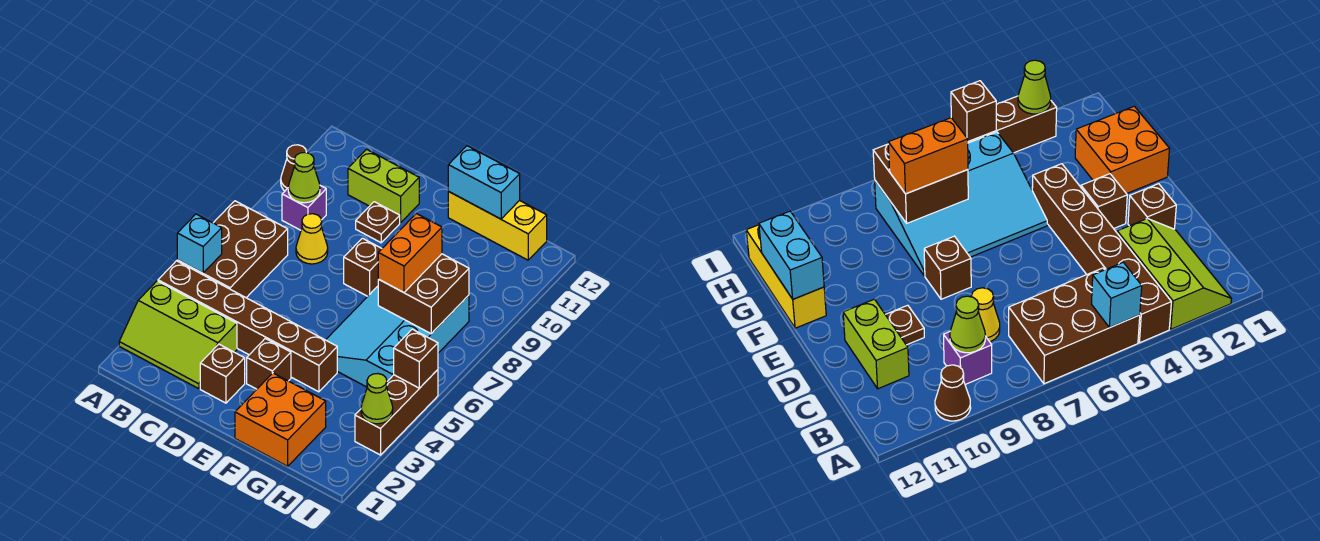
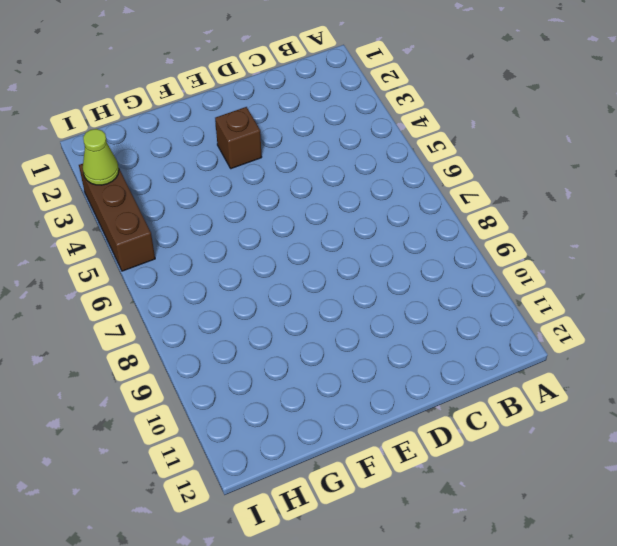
none -> lime 2x3 slope [119,281,237,389]
none -> brown 1x6 brick [158,261,337,392]
none -> brown 2x3 brick [177,201,288,298]

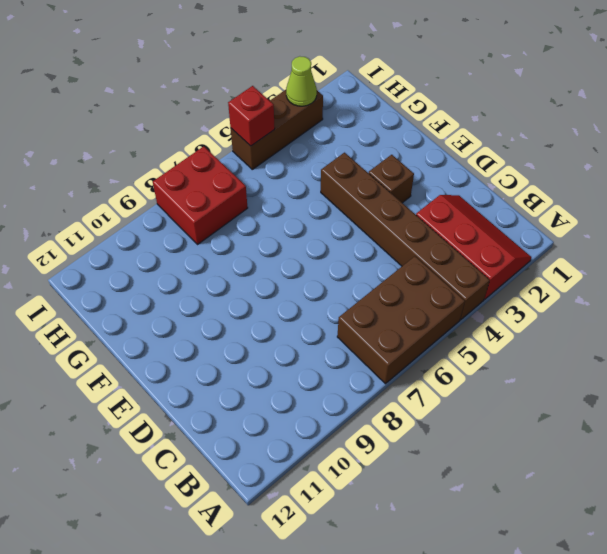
red 2x3 slope [416,195,531,299] -> lime 2x3 slope [119,281,237,389]
red 2x2 brick [153,146,248,244] -> cyan 3x4 slope [326,286,469,387]
red 1x1 brick [228,86,275,146] -> brown 1x1 brick [394,329,438,388]
none -> brown 1x1 cone [281,145,306,191]
none -> purple 1x1 brick [282,186,326,230]
none -> yellow 1x1 cone [296,214,328,264]

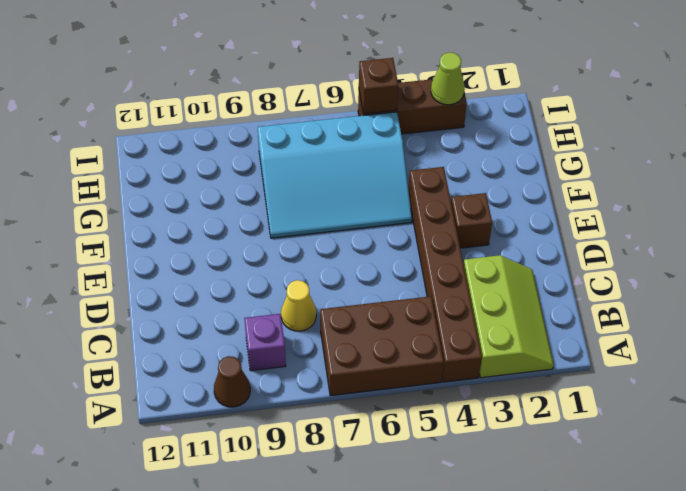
none -> lime 1x2 brick [348,149,419,223]
none -> brown 1x1 brick [200,344,245,403]
none -> brown 1x1 plate [356,202,400,243]

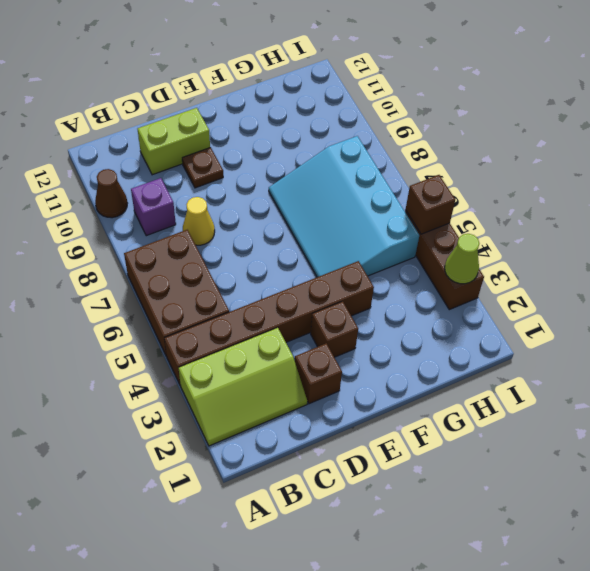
none -> brown 1x1 brick [344,238,382,296]
none -> orange 2x2 brick [235,373,326,466]
none -> yellow 1x3 brick [448,191,547,260]

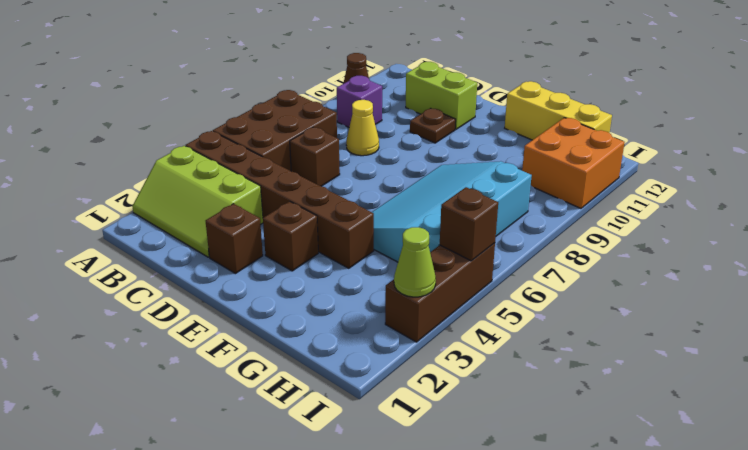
brown 1x1 brick [290,127,340,186] -> brown 1x1 brick moved to [344,238,382,296]
orange 2x2 brick [522,118,625,208] -> orange 2x2 brick moved to [235,373,326,466]
none -> cyan 1x1 brick [177,214,222,273]
none -> lime 1x1 cone [288,153,320,203]
none -> cyan 1x2 brick [448,146,520,219]

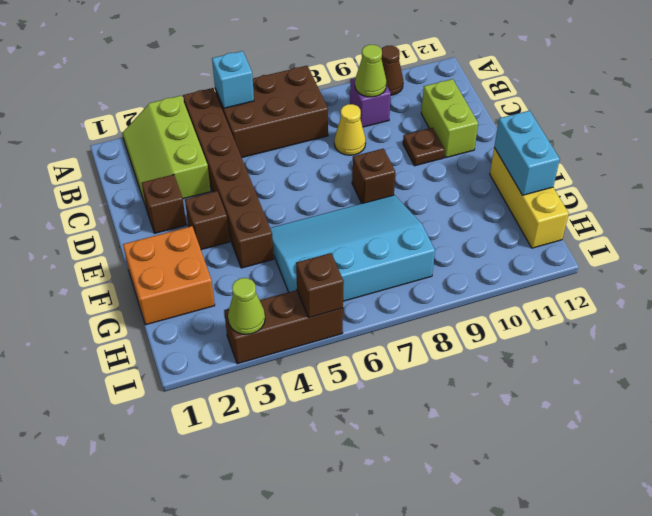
none -> brown 2x2 brick [378,254,469,334]
none -> orange 1x2 brick [378,214,442,293]

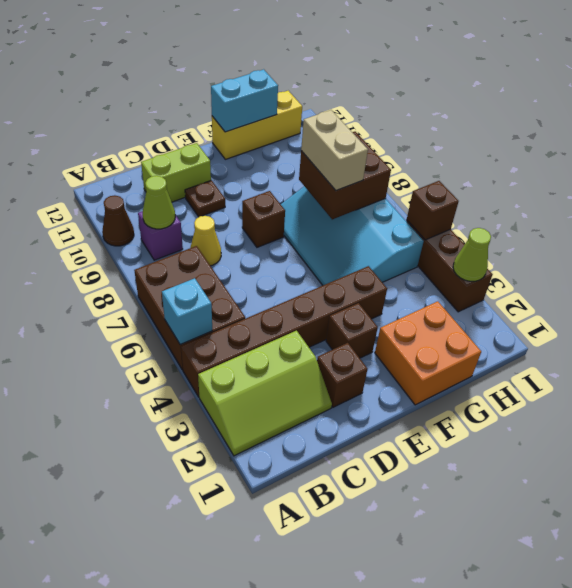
tan 1x2 brick [301,110,368,191] -> orange 1x2 brick [378,214,442,293]

